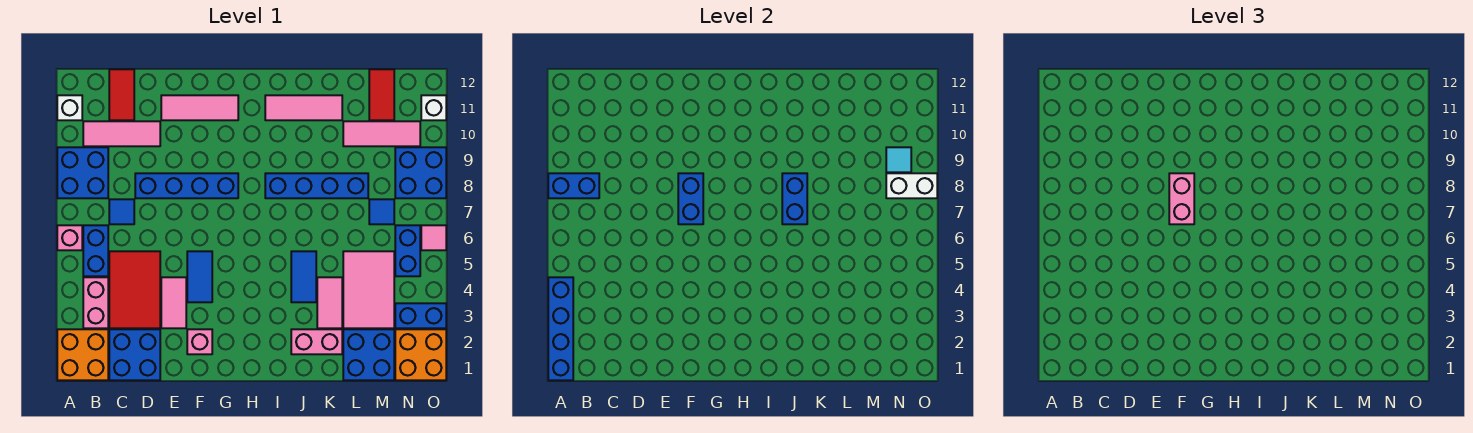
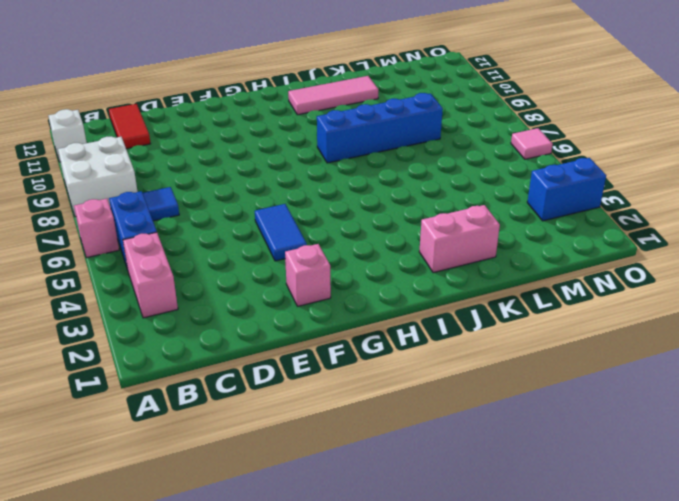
white 2x2 brick [58,136,138,217] -> blue 2x2 brick [57,147,108,198]
none -> orange 2x2 brick [57,329,108,380]
none -> pink 1x3 tile [83,121,160,146]
none -> blue 2x2 brick [109,329,160,380]
none -> red 2x3 tile [109,251,160,328]

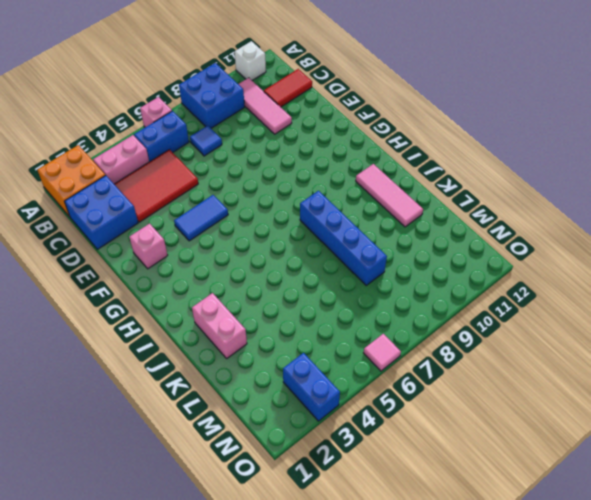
none -> blue 1x4 brick [135,173,238,198]
none -> pink 1x2 tile [161,277,186,328]
none -> pink 1x3 tile [161,95,238,120]
none -> blue 1x2 tile [291,251,316,302]

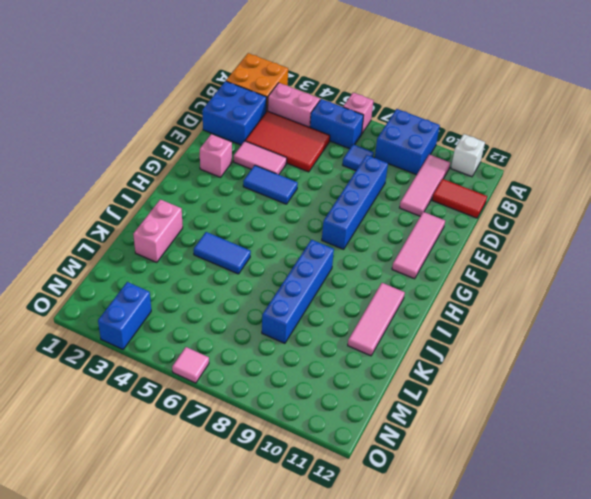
none -> pink 1x2 tile [317,277,342,328]
none -> blue 2x2 brick [343,329,394,380]
none -> pink 2x3 tile [343,251,394,328]
none -> pink 1x3 tile [343,121,420,146]

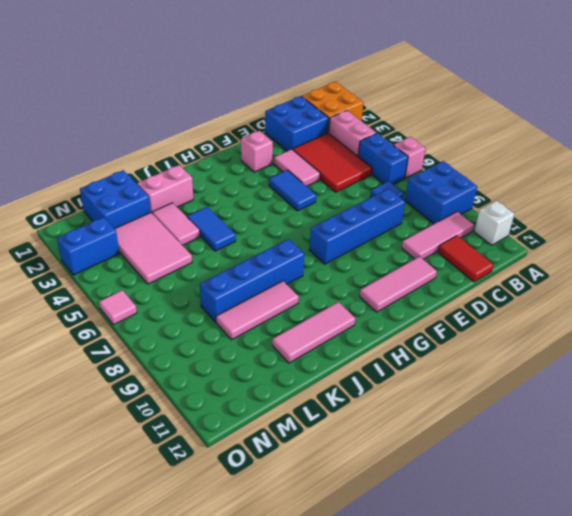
pink 1x3 tile [216,281,299,340] -> pink 1x3 tile moved to [343,121,420,146]
none -> blue 1x1 tile [369,199,394,224]
none -> red 1x2 tile [369,69,394,120]
none -> orange 2x2 brick [395,329,446,380]
none -> blue 1x2 brick [395,225,420,276]

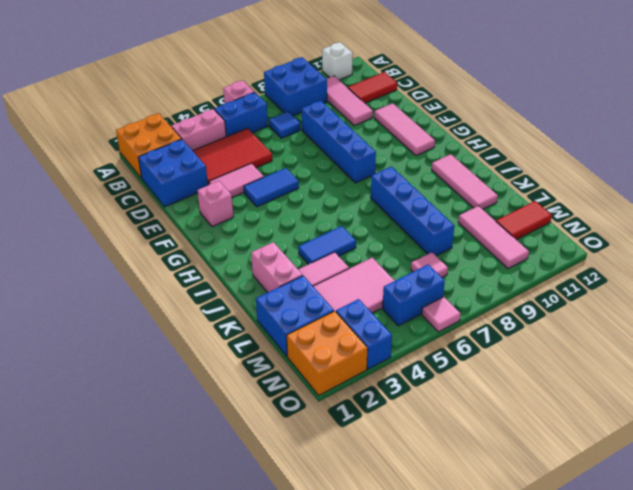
pink 1x1 tile [411,252,448,277] -> blue 1x1 tile [369,199,394,224]
none -> blue 2x2 brick [395,147,446,198]
none -> white 1x1 brick [421,95,446,120]
none -> blue 1x4 brick [548,277,573,380]
none -> blue 1x2 brick [548,173,599,198]

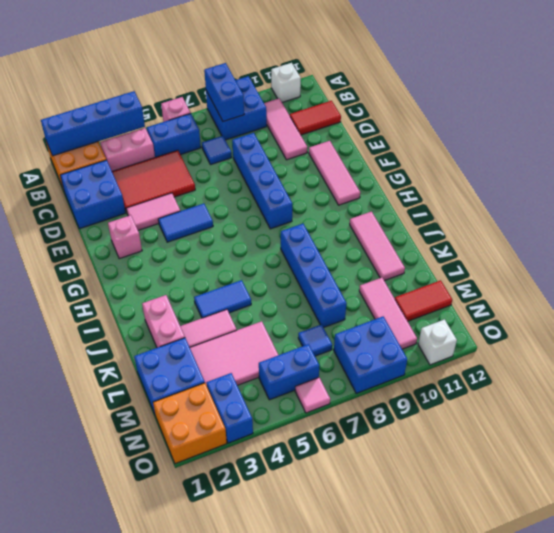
none -> blue 1x2 brick [678,173,703,224]
none -> blue 1x2 brick [782,173,807,224]
none -> white 1x2 brick [886,173,937,198]
none -> cyan 1x1 tile [886,147,911,172]

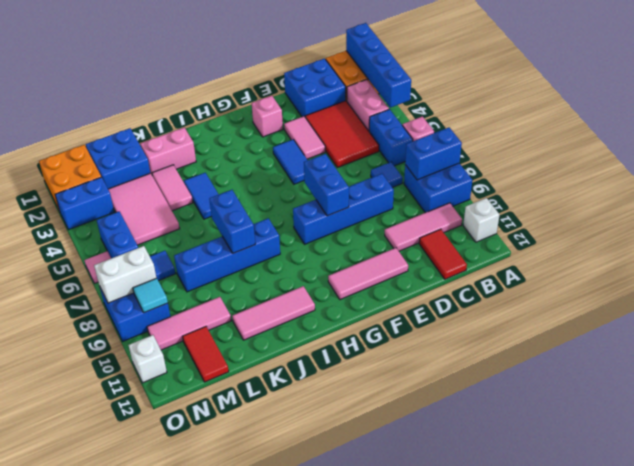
none -> pink 1x2 brick [1169,173,1194,224]

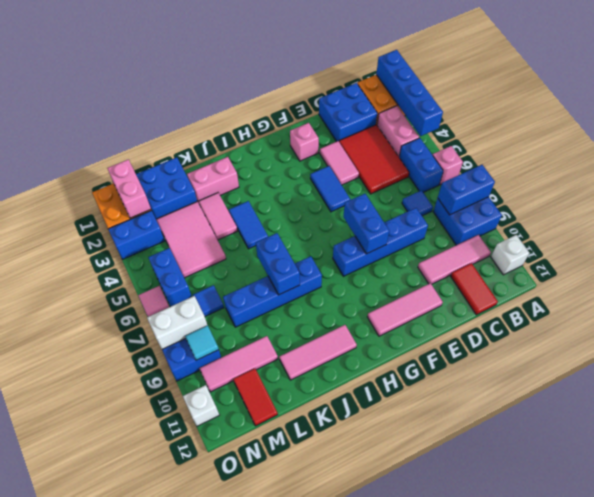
pink 1x2 brick [107,159,151,218] -> pink 1x2 brick moved to [1169,173,1194,224]

